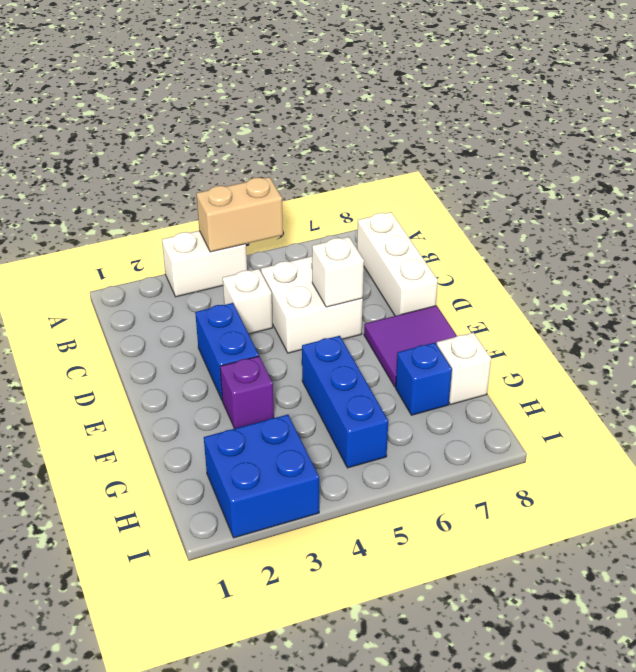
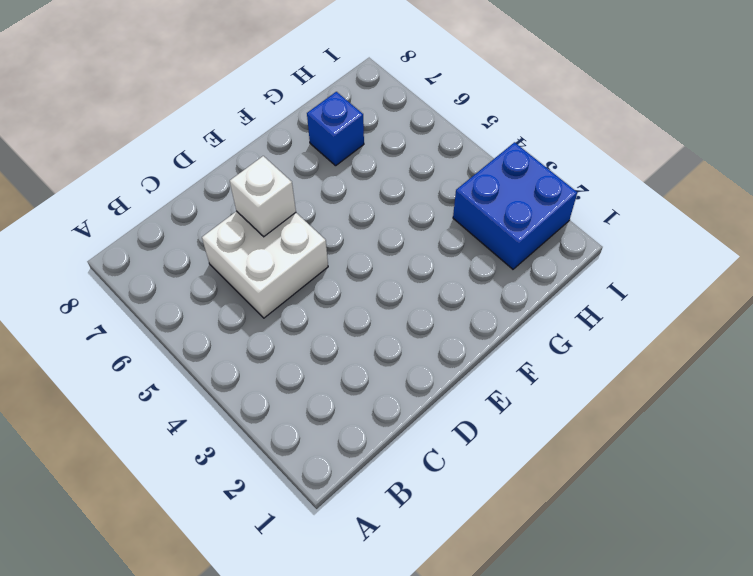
none -> white 1x2 brick [162,231,247,297]
none -> white 1x3 brick [357,212,438,316]
none -> white 1x1 brick [223,269,273,334]

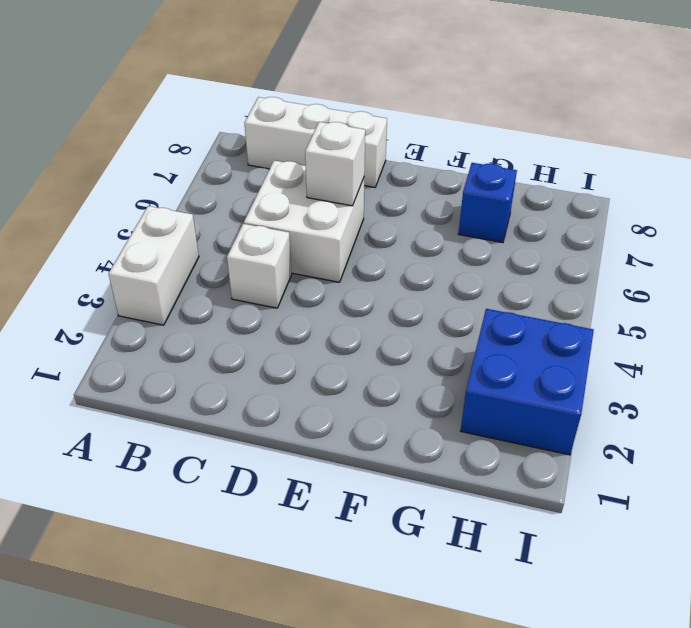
none -> blue 1x2 brick [195,303,259,401]
none -> purple 2x2 tile [364,306,457,387]
none -> purple 1x1 brick [220,356,274,429]

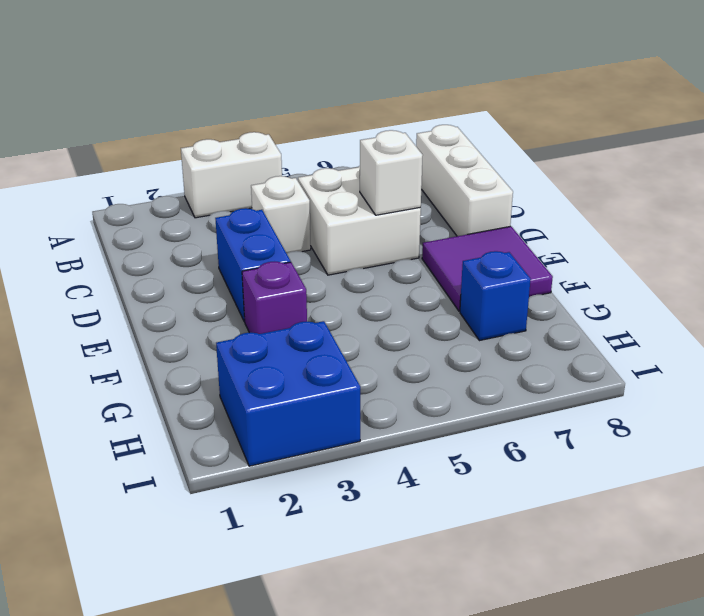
none -> blue 1x3 brick [302,336,388,468]
none -> white 1x1 brick [437,332,491,405]
none -> tan 1x2 brick [196,177,283,252]

